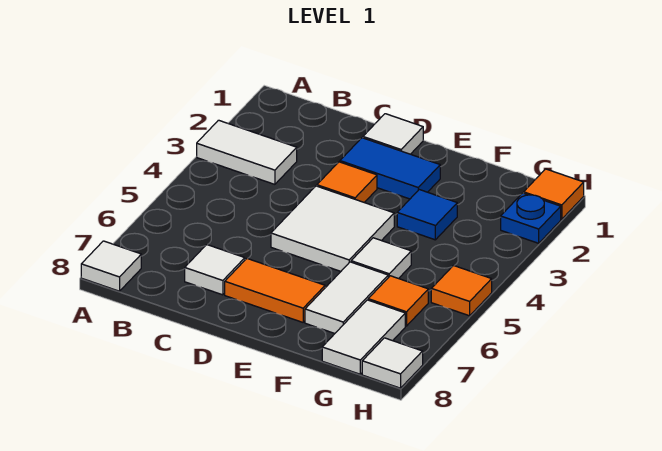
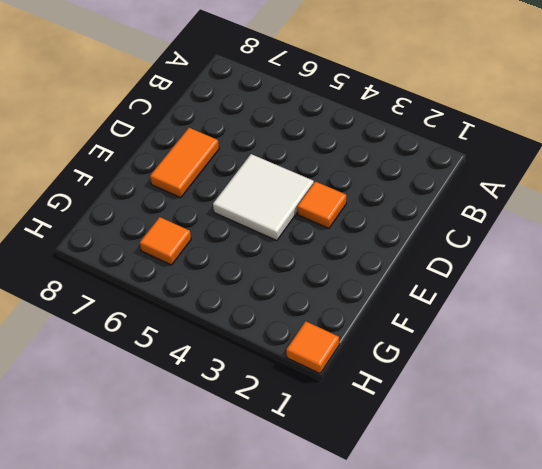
none -> white 1x2 tile [197,120,297,184]
none -> white 1x1 tile [81,241,141,291]
none -> white 1x1 tile [185,245,245,295]

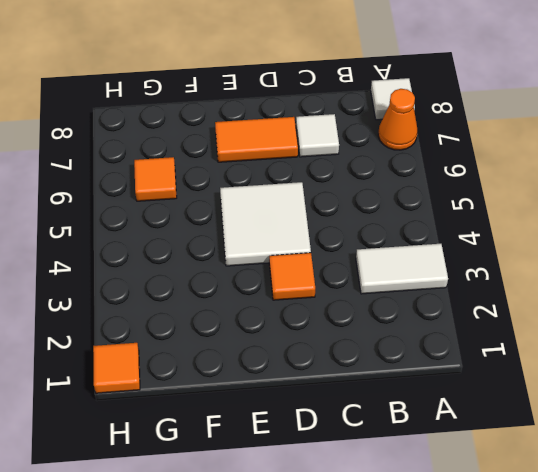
orange 1x1 cone [378,89,417,150] -> none
none -> white 1x1 tile [363,114,423,154]
none -> blue 1x2 tile [340,138,440,199]
none -> blue 1x1 tile [397,190,457,240]

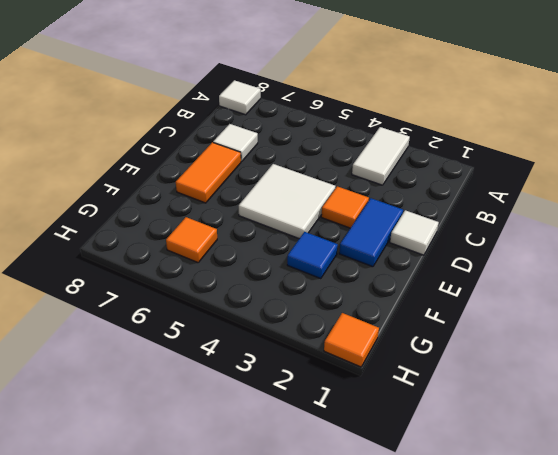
none -> white 1x1 tile [351,238,411,279]
none -> white 1x2 tile [305,262,388,333]
none -> white 1x2 tile [322,300,405,374]

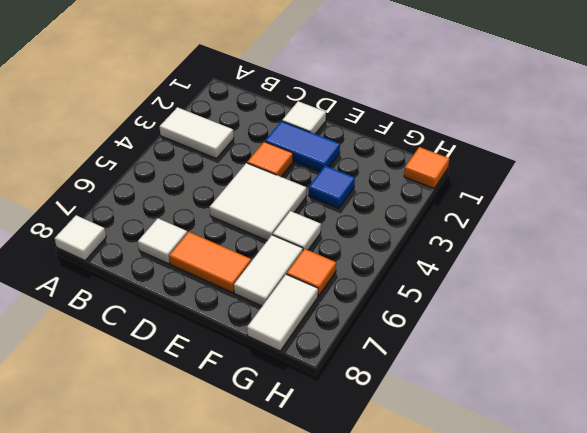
none -> blue 1x1 plate [501,193,561,243]
none -> orange 1x1 tile [431,266,492,316]
none -> white 1x1 tile [362,338,423,388]

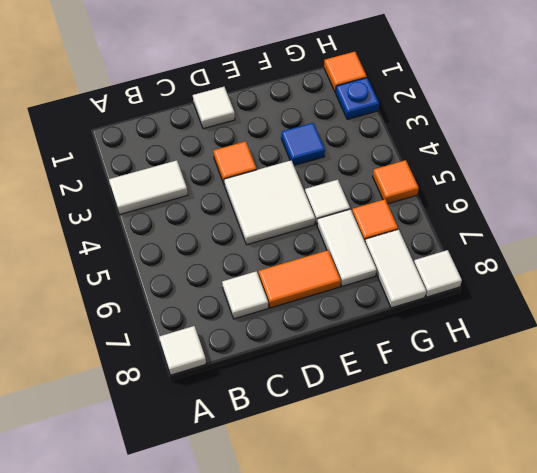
none -> blue 1x2 tile [340,138,440,199]

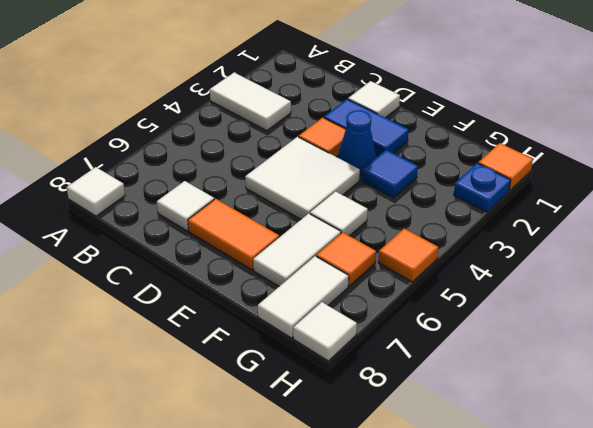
blue 1x1 cone [338,110,377,175] -> none

